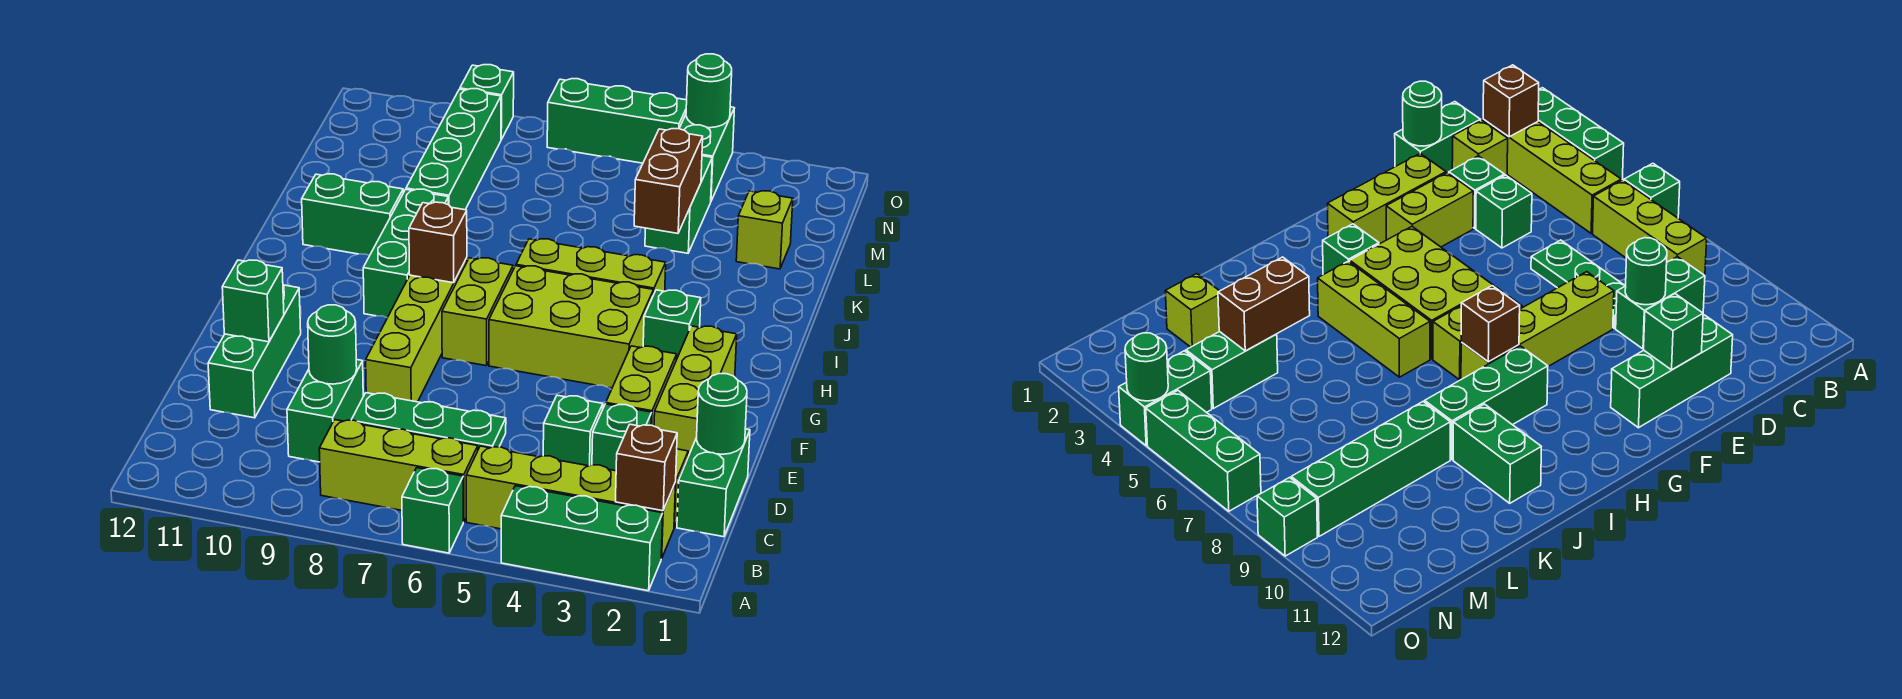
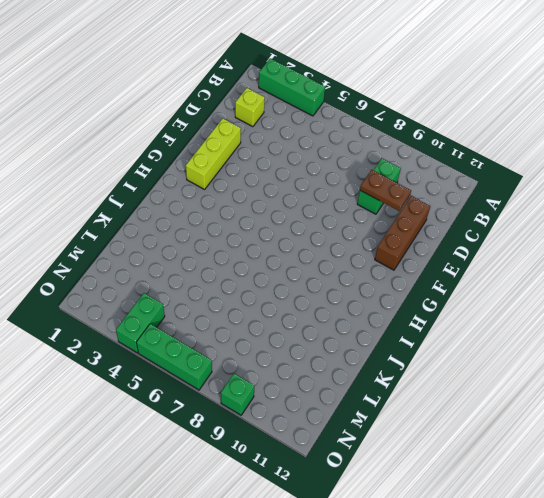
brown 1x2 plate [360,170,411,211] -> green 1x1 round brick [308,305,357,384]
brown 1x3 brick [375,196,430,270] -> green 1x3 brick [208,285,301,418]
none -> green 1x1 brick [402,468,463,553]
none -> lime 1x4 brick [466,446,676,559]
none -> lime 1x3 brick [319,420,478,522]
none -> green 1x2 brick [677,429,750,537]

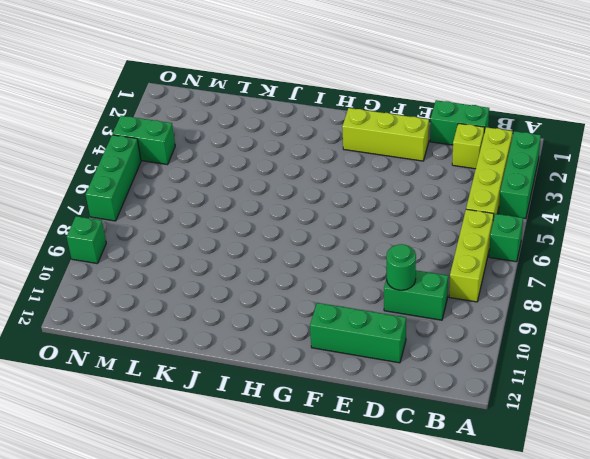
none -> green 1x1 brick [592,404,652,471]
none -> green 1x1 brick [543,395,603,466]
none -> green 1x3 plate [352,393,506,449]
none -> lime 1x2 brick [606,346,677,426]

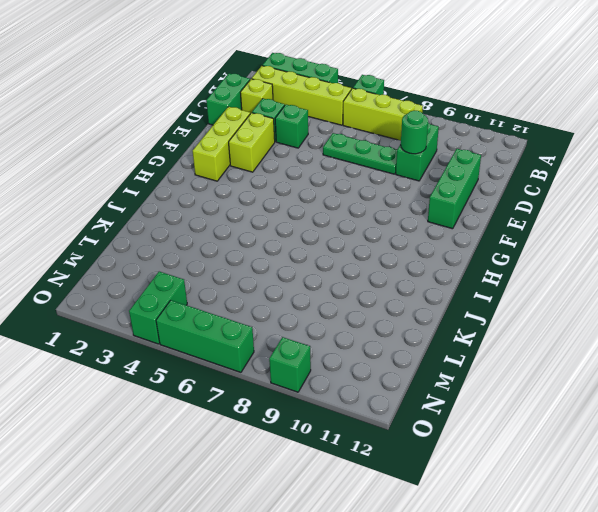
none -> lime 1x4 brick [366,258,467,402]
none -> lime 2x3 brick [489,266,654,388]
none -> lime 1x2 brick [442,258,513,366]
none -> green 1x1 brick [643,290,701,360]

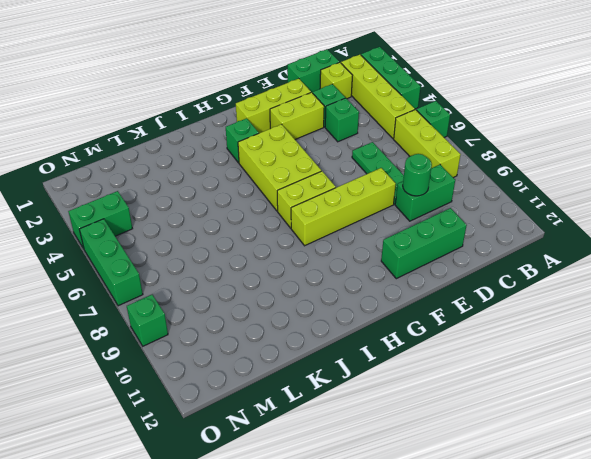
none -> green 1x3 brick [363,189,448,318]
none -> lime 1x3 brick [516,239,666,295]
none -> green 1x2 brick [302,174,403,256]
none -> green 1x4 brick [406,89,501,210]

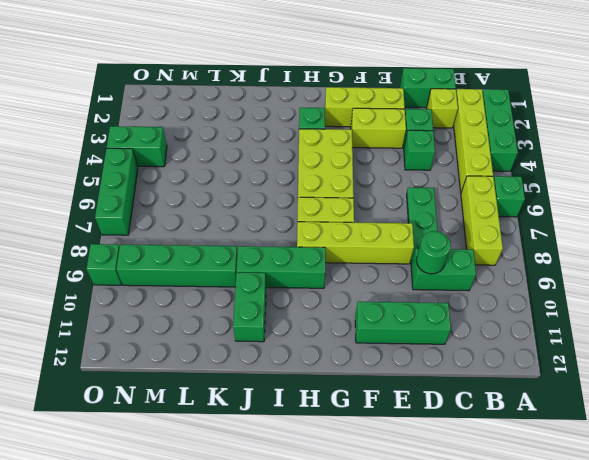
none -> lime 1x3 brick [516,239,666,295]
none -> lime 1x1 brick [736,191,793,269]
none -> green 1x2 brick [645,156,712,253]
none -> brown 1x1 brick [616,424,677,511]

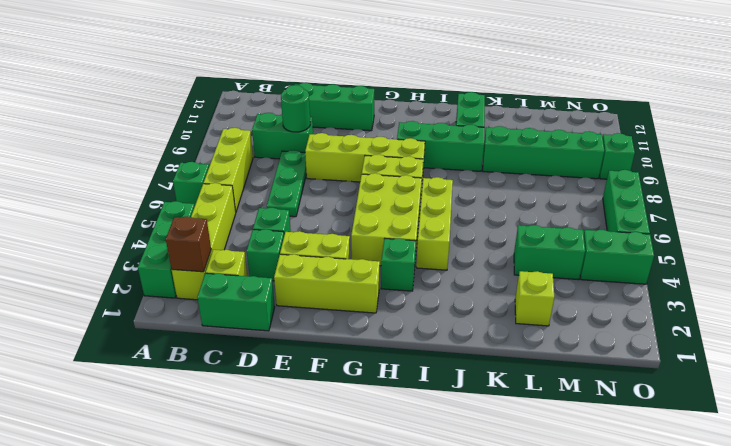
none -> green 1x1 round brick [697,374,747,454]
none -> green 1x1 brick [222,260,284,342]
none -> brown 1x1 brick [409,202,467,283]
none -> brown 1x2 brick [634,129,703,233]

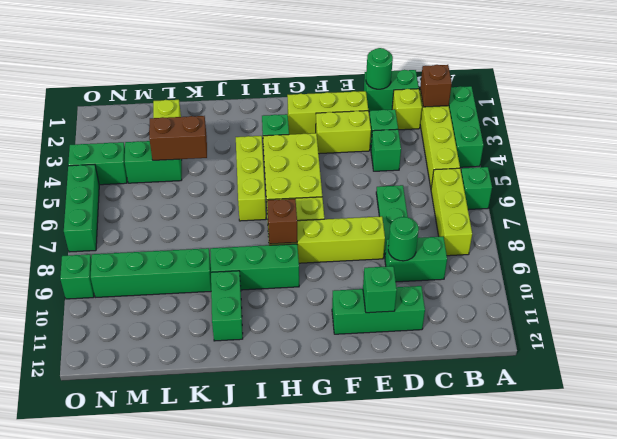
none -> green 1x1 round brick [686,54,732,128]

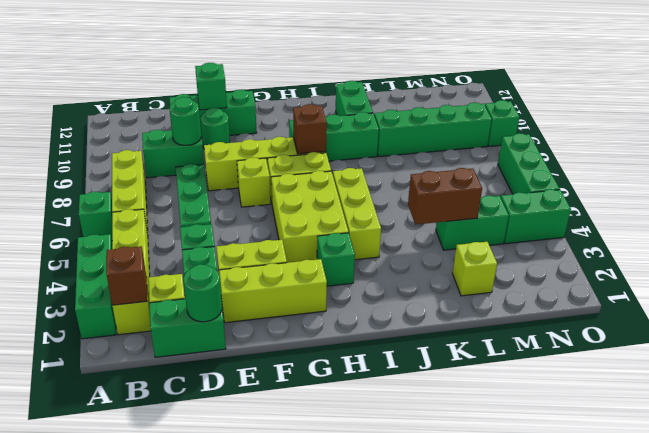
green 1x1 round brick [201,108,230,148] -> green 1x1 round brick moved to [686,54,732,128]
lime 1x1 brick [237,158,270,207] -> none

